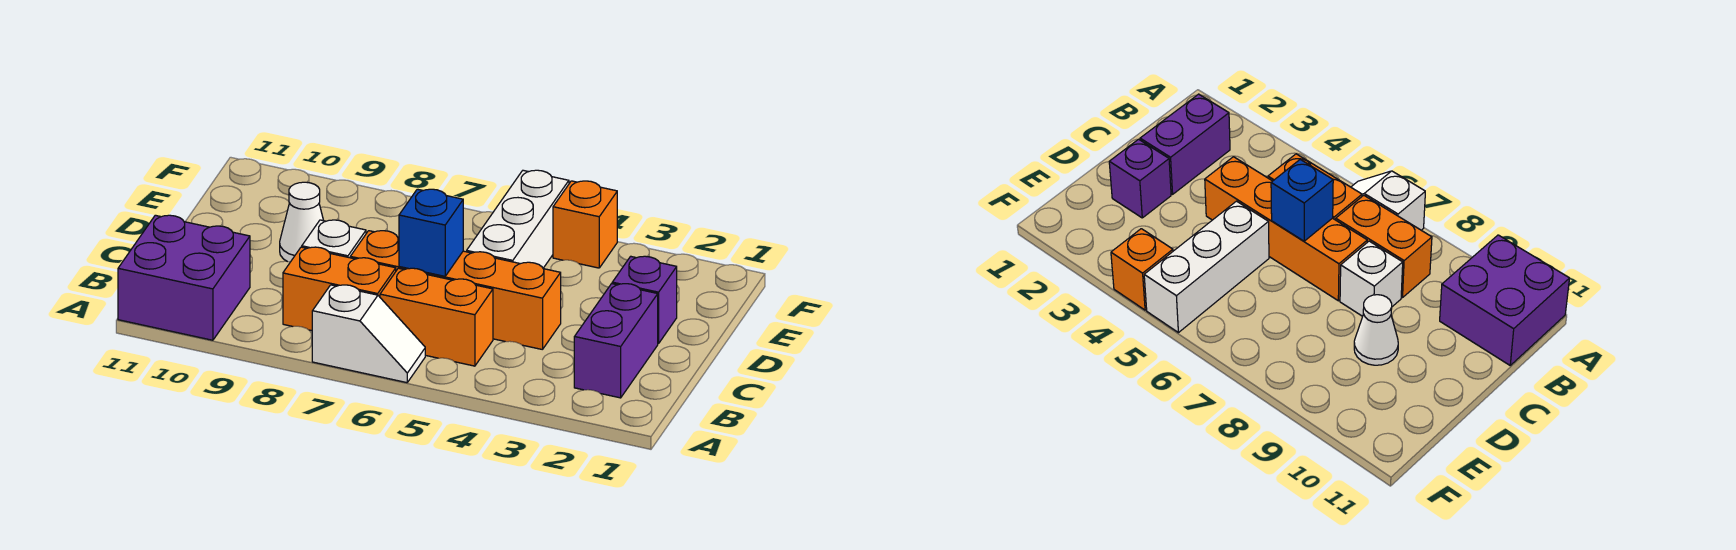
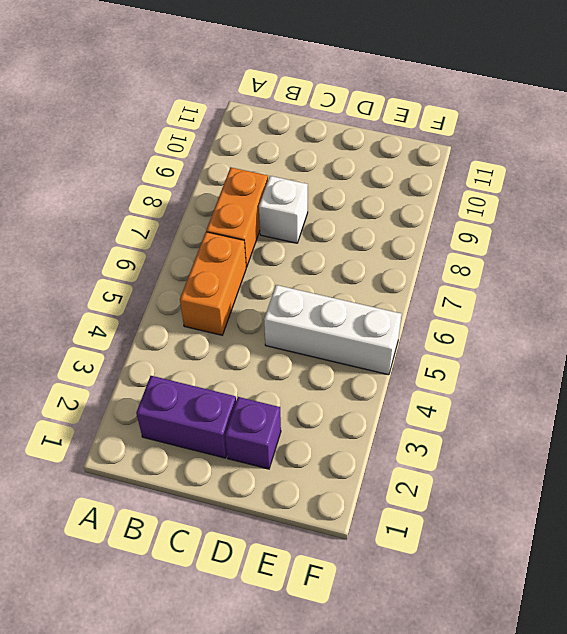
none -> white 1x2 slope [312,285,425,383]
none -> purple 2x2 brick [118,215,250,340]
none -> orange 1x4 brick [350,231,561,350]

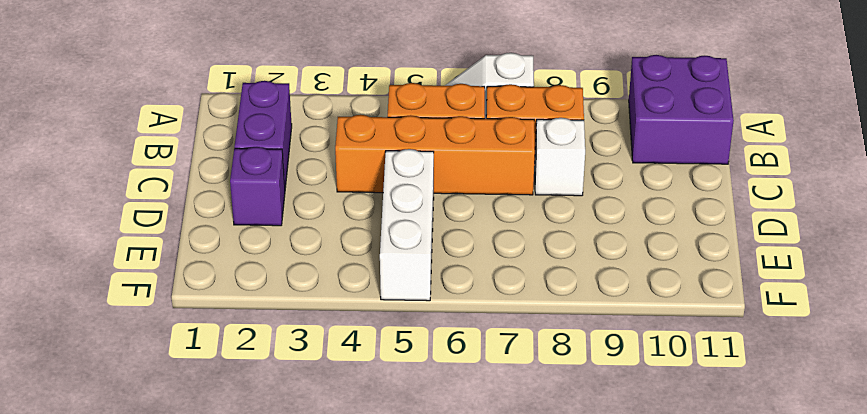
none -> white 1x1 cone [280,182,324,262]
none -> orange 1x1 brick [553,181,617,268]
none -> blue 1x1 brick [399,189,463,276]

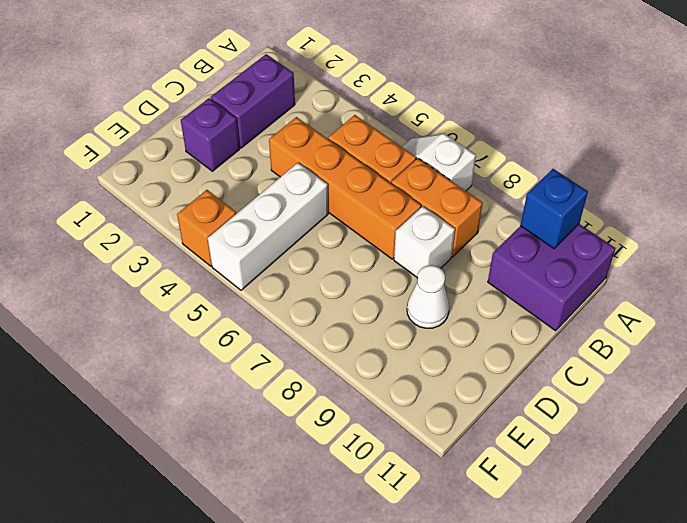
blue 1x1 brick [520,169,588,249] -> blue 1x1 brick moved to [399,189,463,276]

